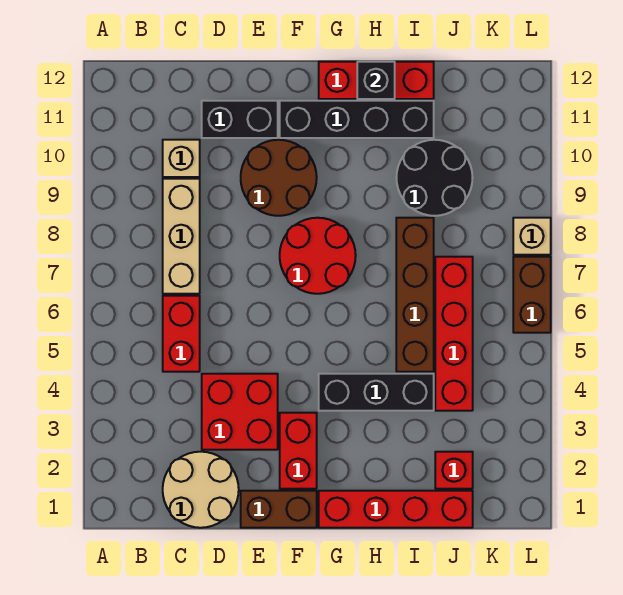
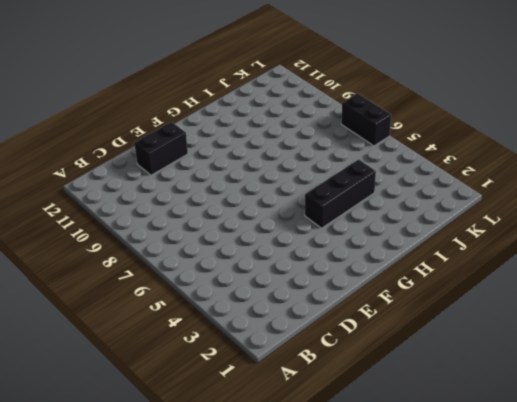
black 1x2 brick [341,94,391,146] -> brown 1x2 brick [513,257,551,333]
none -> tan 2x2 round brick [163,452,239,528]
none -> red 1x2 brick [163,296,200,372]
none -> tan 1x3 brick [163,179,200,294]

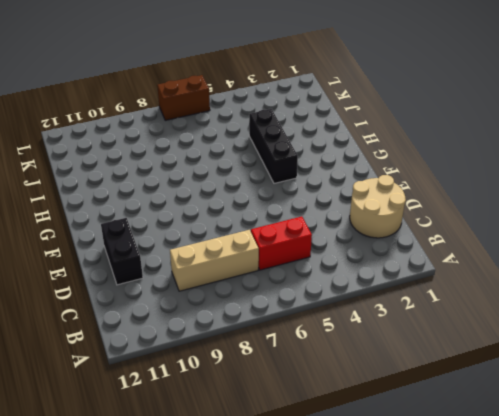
none -> tan 1x1 brick [163,140,200,177]
none -> red 2x2 brick [202,374,278,450]
none -> brown 1x2 brick [241,491,317,528]

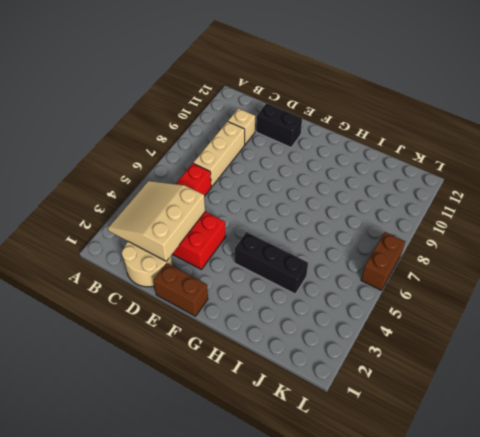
tan 3x3 slope [108,181,205,261] -> none
none -> brown 2x2 round brick [241,140,317,216]
none -> red 1x2 brick [280,413,317,489]
none -> red 2x2 round brick [280,218,356,294]

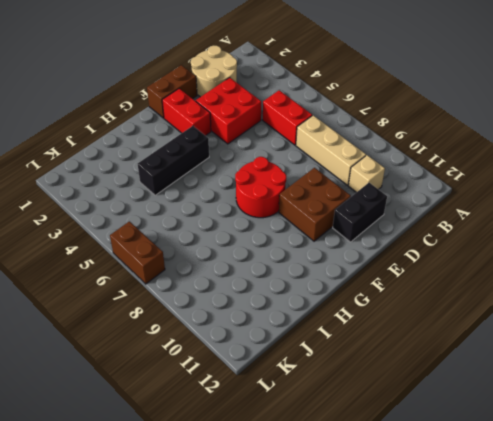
brown 2x2 brick [279,168,351,241] -> brown 2x2 round brick [241,140,317,216]
none -> black 1x4 brick [280,101,434,138]
none -> red 1x4 brick [319,491,473,528]
none -> red 1x3 brick [319,62,434,99]

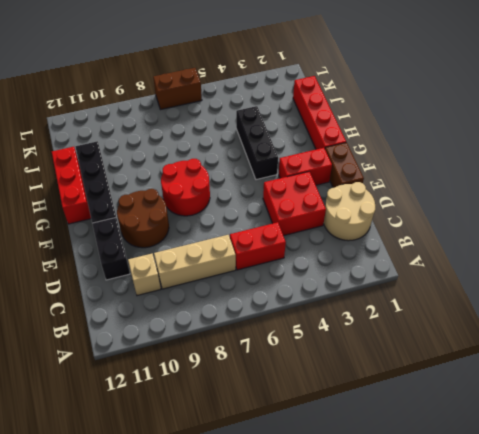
none -> brown 1x4 brick [396,218,434,372]
none -> black 2x2 round brick [396,140,473,216]
none -> red 1x1 brick [435,452,473,489]

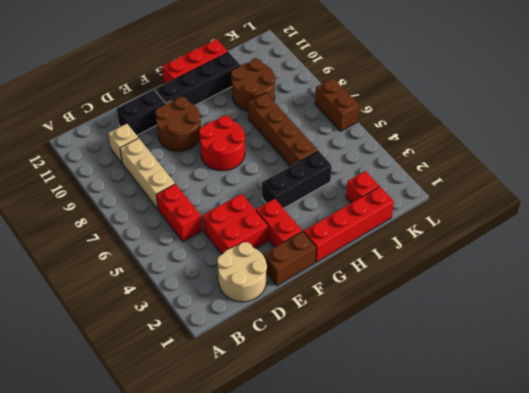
brown 2x2 round brick [231,59,275,111] -> black 2x2 round brick [396,140,473,216]
none -> red 1x4 brick [435,257,473,411]
none -> tan 1x1 brick [513,218,551,255]
none -> black 1x1 brick [357,62,395,99]

